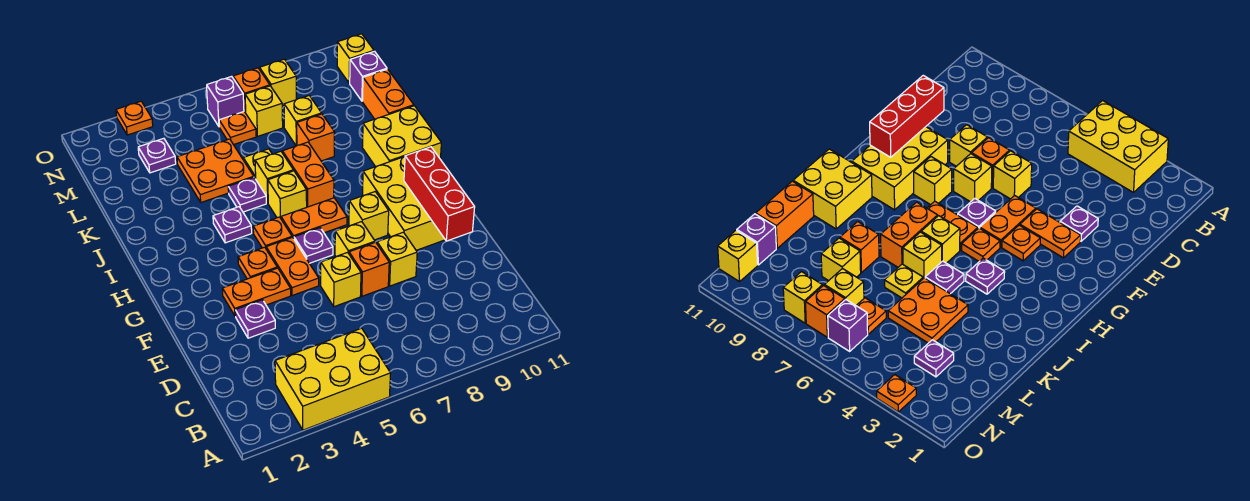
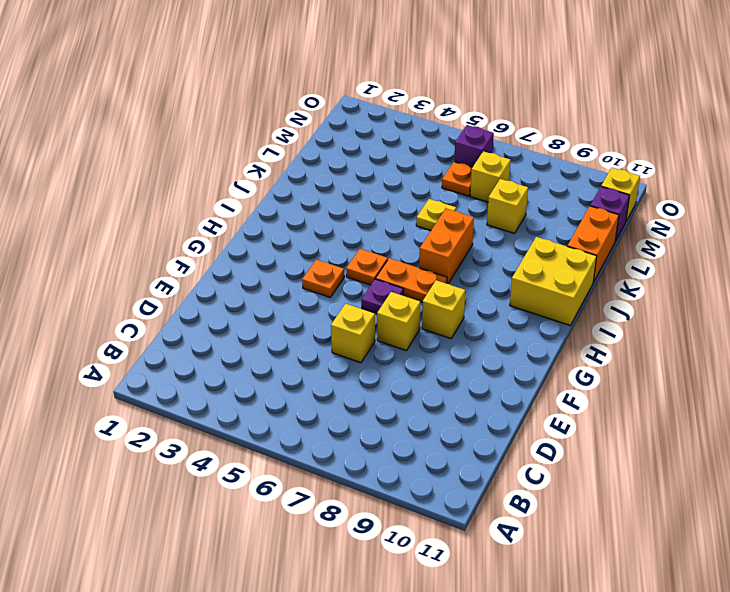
none -> yellow 2x3 brick [275,328,391,430]
none -> purple 1x1 plate [235,300,275,338]
none -> orange 1x1 brick [349,242,389,296]
none -> yellow 1x1 brick [377,232,417,286]

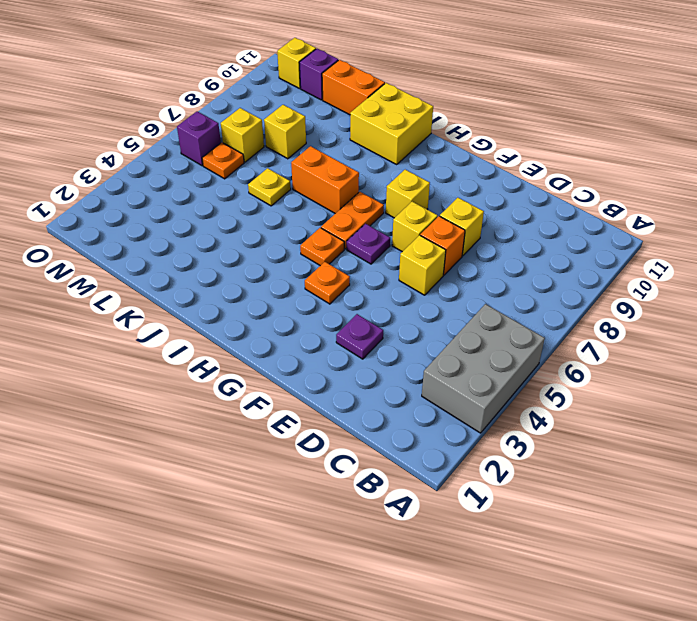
grey 2x3 brick [422,304,545,433] -> yellow 2x3 brick [275,328,391,430]
none -> orange 1x2 plate [222,268,291,316]
none -> orange 1x2 plate [266,237,319,296]
none -> yellow 2x3 brick [362,157,445,250]
none -> purple 1x1 plate [213,207,252,243]

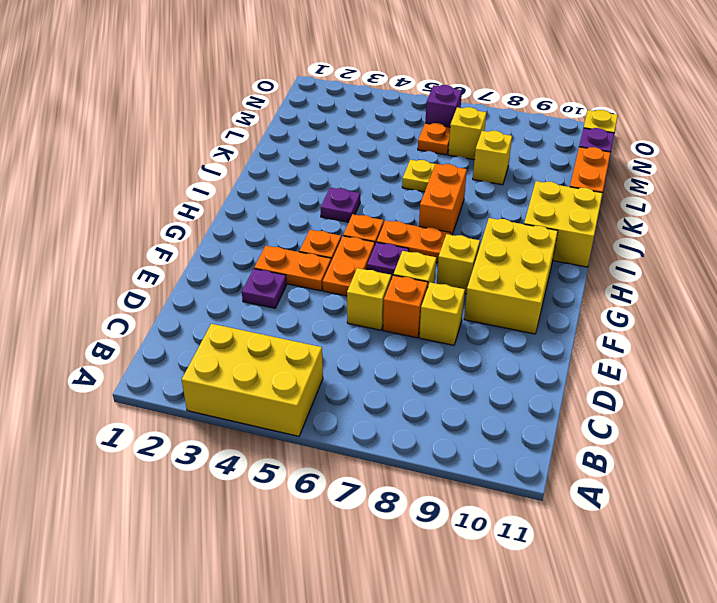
none -> yellow 1x1 brick [268,171,307,218]
none -> purple 1x1 plate [228,178,266,212]
none -> yellow 1x1 brick [255,151,293,203]
none -> orange 2x2 plate [177,139,254,202]

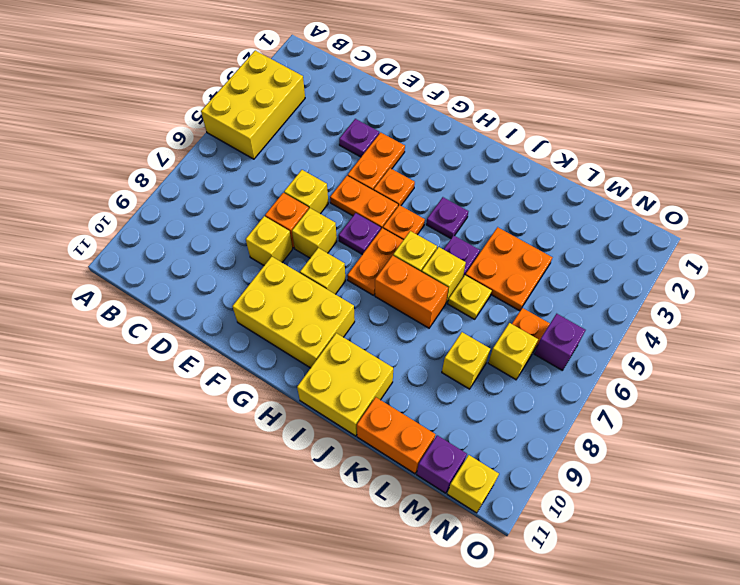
none -> orange 1x1 brick [297,114,335,161]
none -> purple 1x1 plate [138,138,176,173]
none -> orange 1x1 brick [233,68,270,113]
none -> yellow 1x1 brick [260,59,296,106]

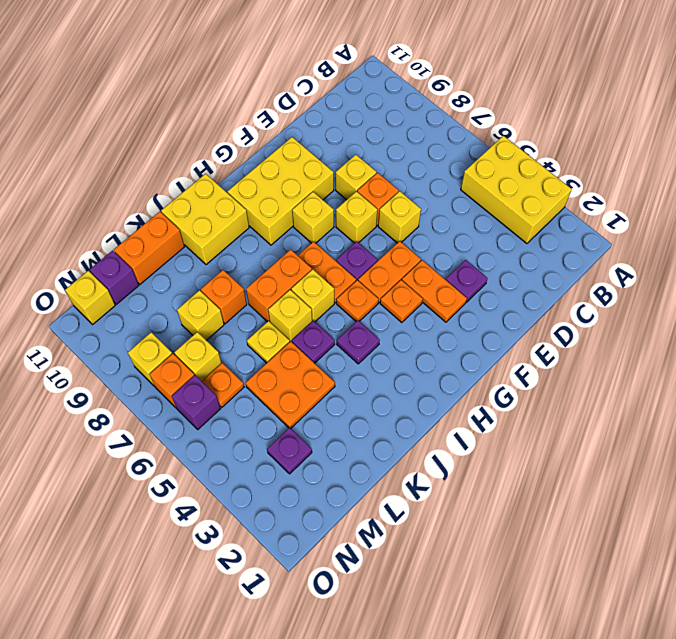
none -> orange 1x1 plate [116,101,153,135]
none -> red 1x3 brick [404,147,475,241]

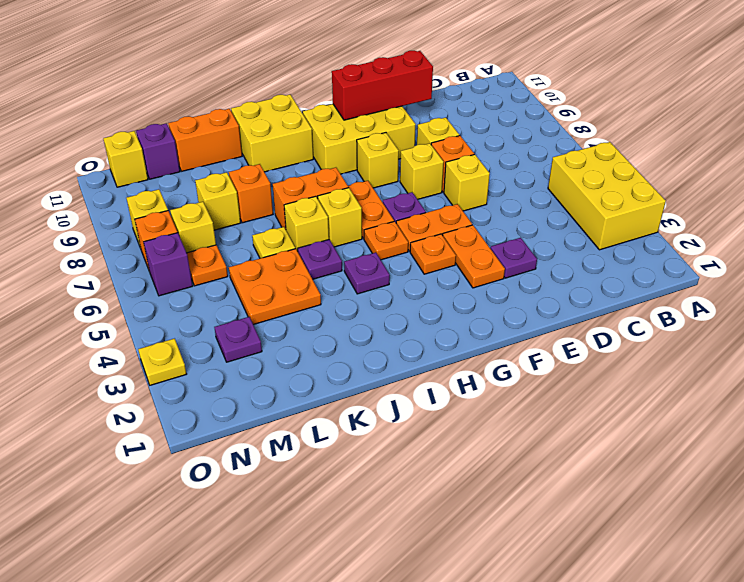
yellow 1x1 plate [138,339,186,385] -> orange 1x1 plate [116,101,153,135]

